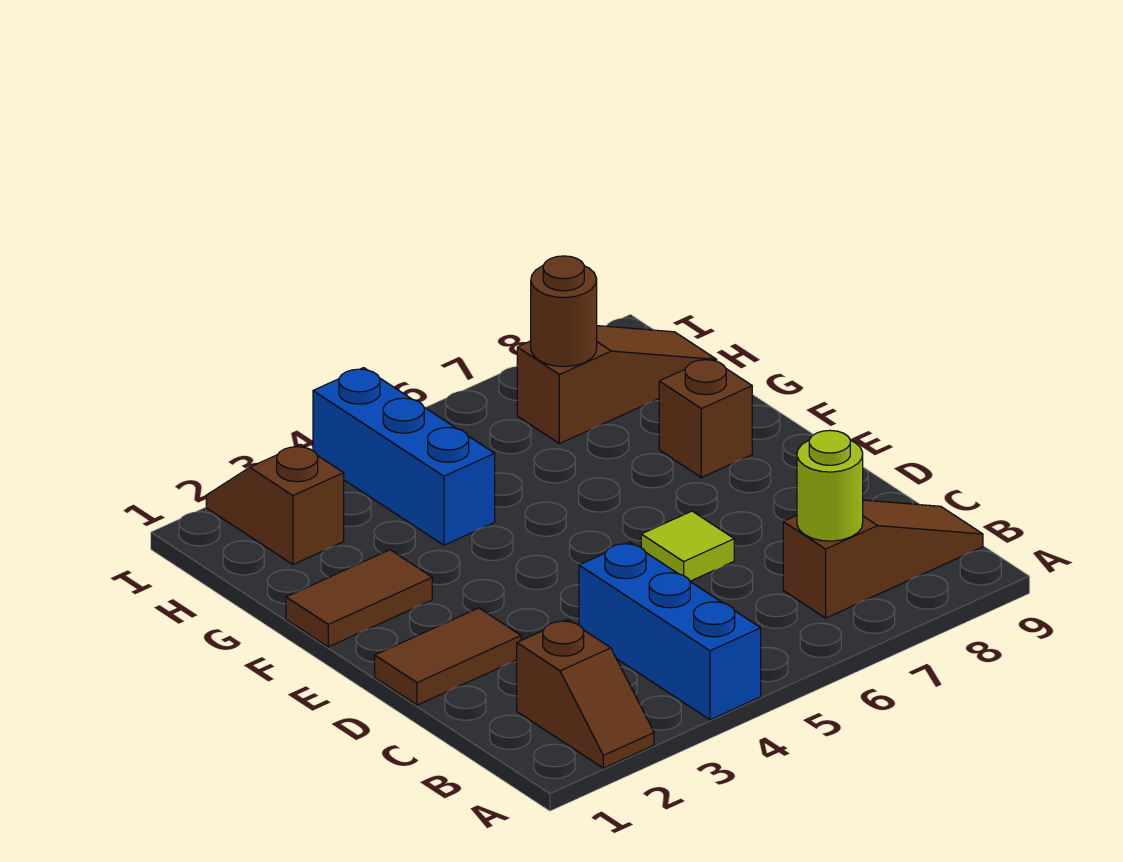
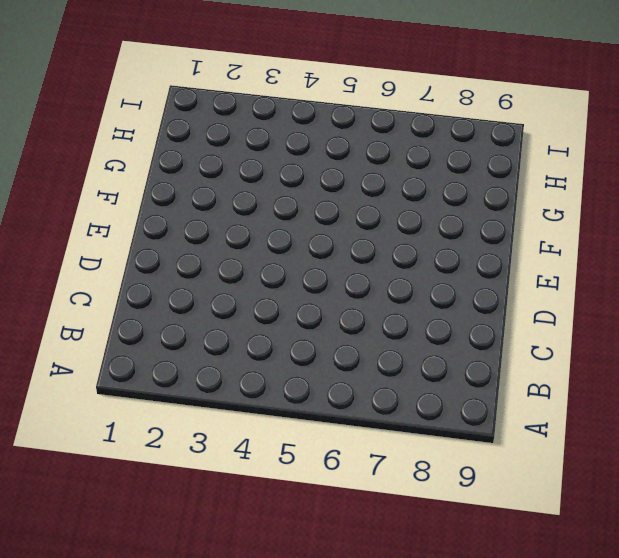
none -> brown 1x2 slope [517,620,654,768]
none -> blue 1x3 brick [579,542,761,720]
none -> brown 1x3 slope [783,500,983,618]

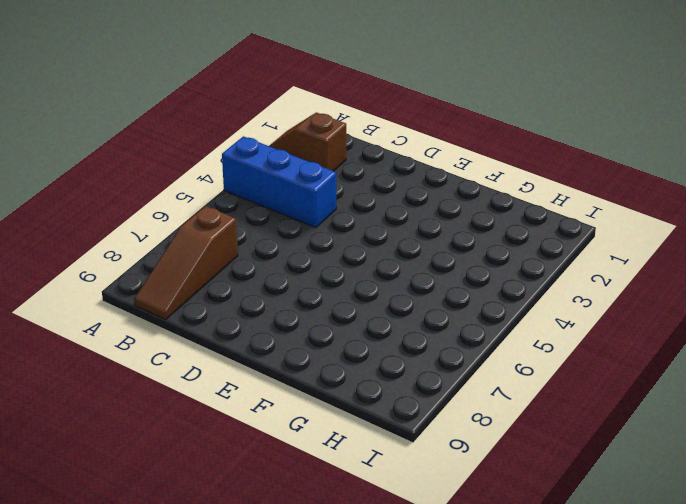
none -> brown 1x2 tile [375,608,521,705]
none -> lime 1x1 tile [641,511,734,581]
none -> brown 1x2 tile [286,550,432,647]

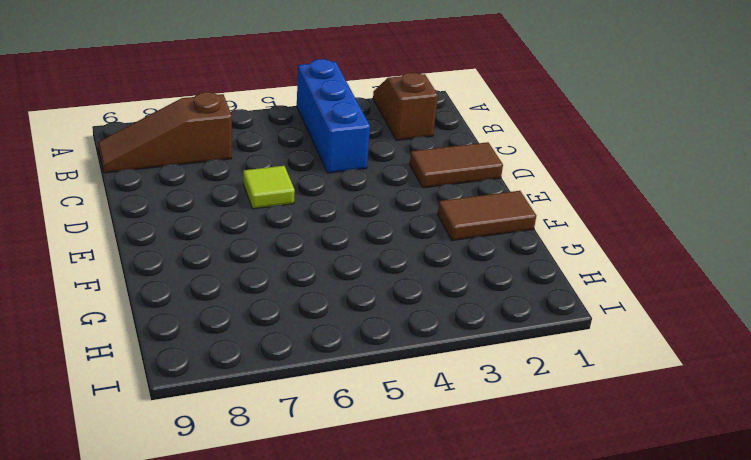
none -> brown 1x1 brick [659,358,752,478]
none -> blue 1x3 brick [313,368,495,545]
none -> brown 1x2 slope [206,444,344,564]

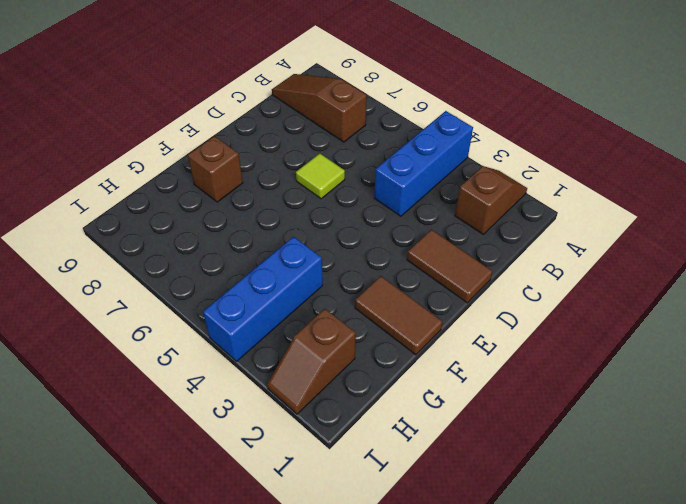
none -> brown 1x3 slope [517,326,717,444]
none -> lime 1x1 round brick [797,430,863,541]
none -> brown 1x1 round brick [531,256,597,367]

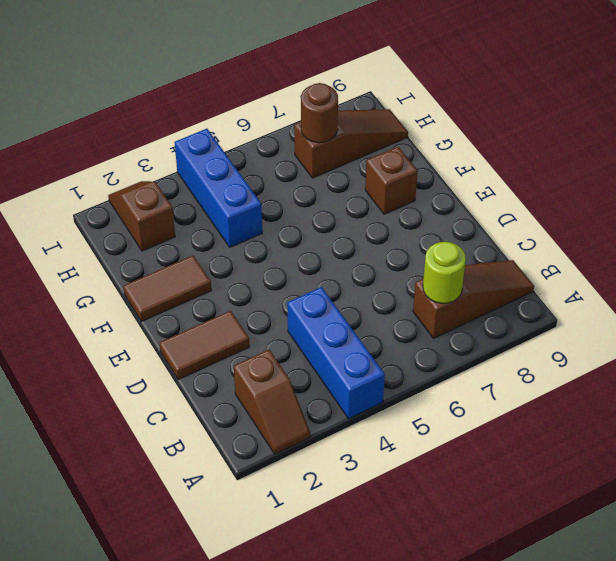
none -> lime 1x1 tile [641,511,734,581]

